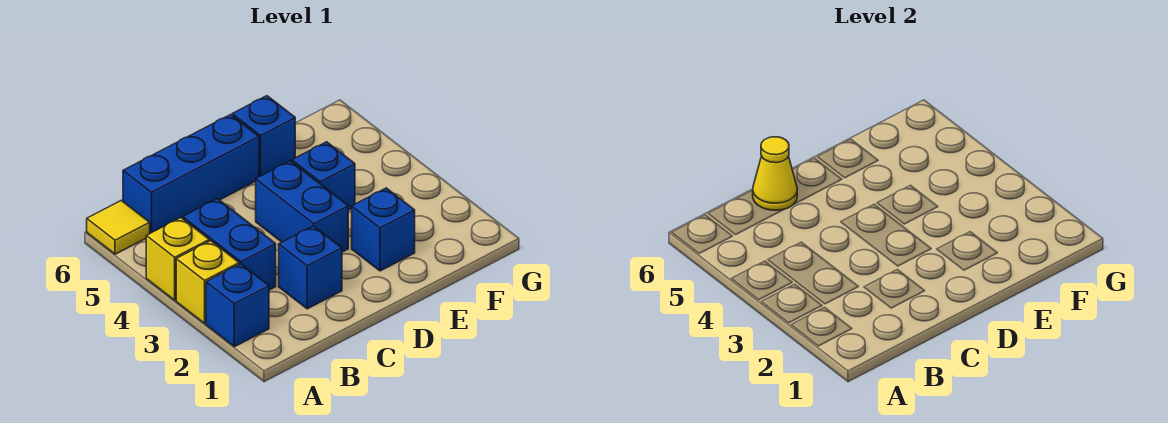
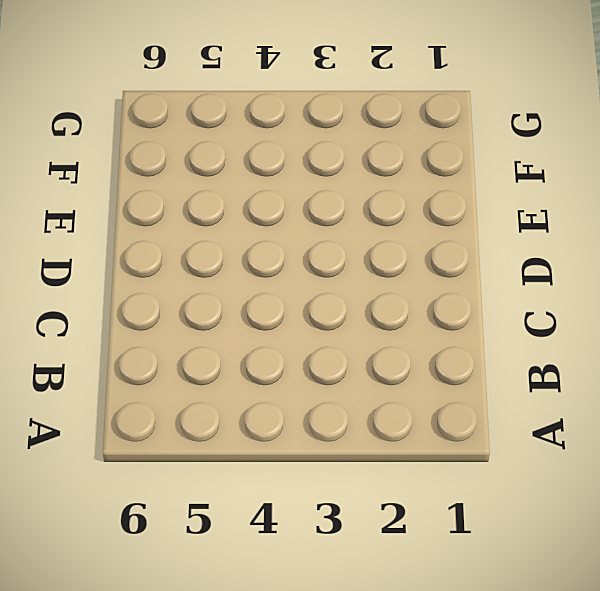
none -> blue 1x1 brick [206,264,269,347]
none -> yellow 1x1 brick [176,241,239,323]
none -> yellow 1x1 brick [146,218,209,300]

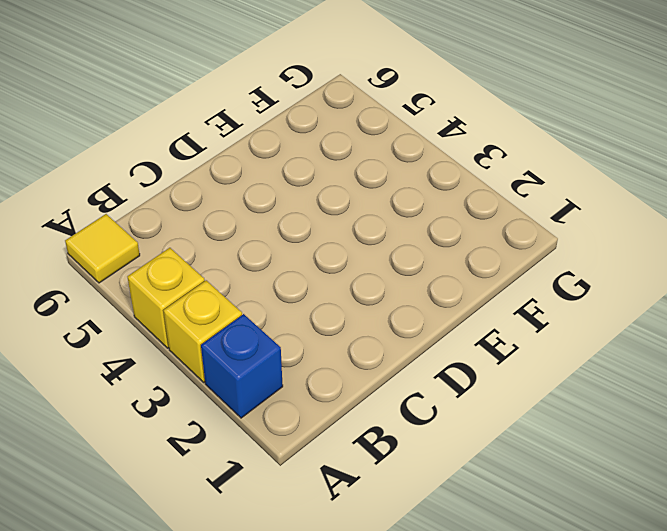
none -> blue 1x2 brick [183,199,276,290]
none -> blue 1x3 brick [123,115,259,233]
none -> blue 1x1 brick [279,226,342,309]

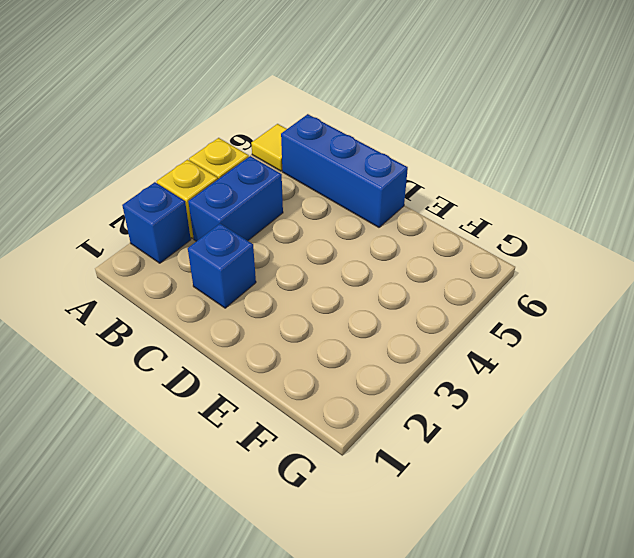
none -> blue 1x2 brick [256,161,348,252]
none -> blue 1x1 brick [352,188,415,271]
none -> blue 1x1 brick [292,142,355,210]

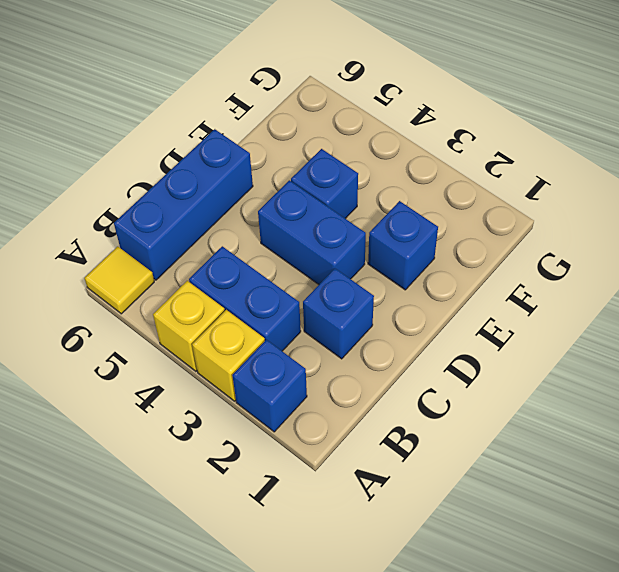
none -> blue 1x1 brick [232,96,295,177]
none -> yellow 1x1 cone [753,137,797,210]

